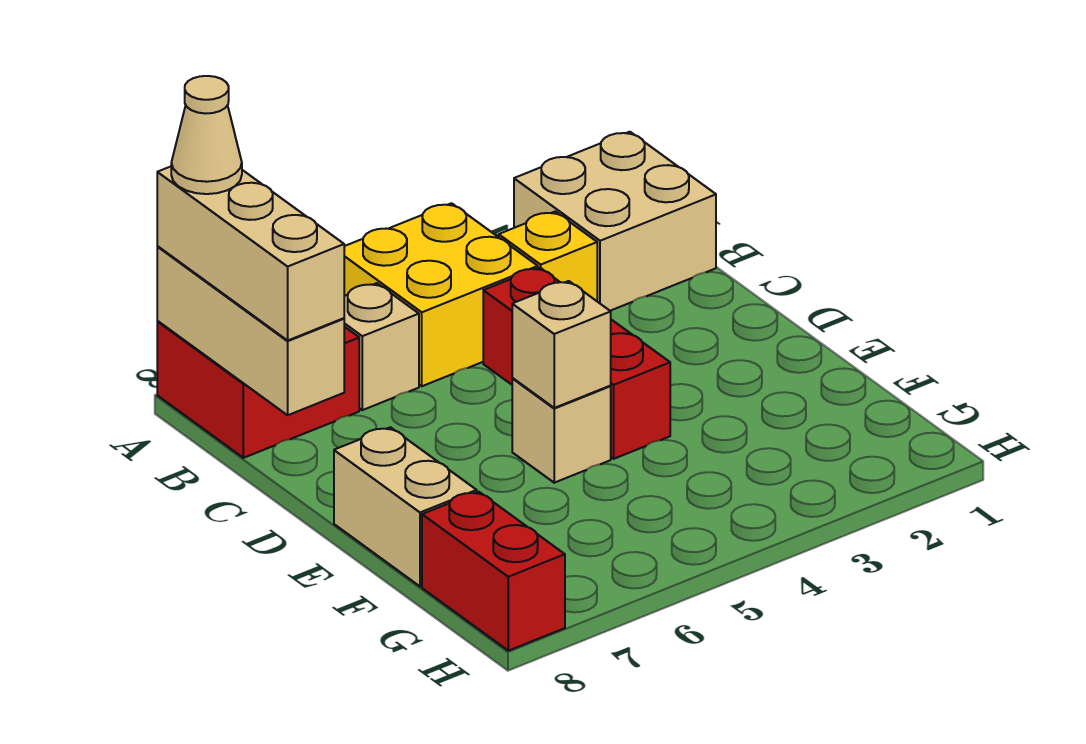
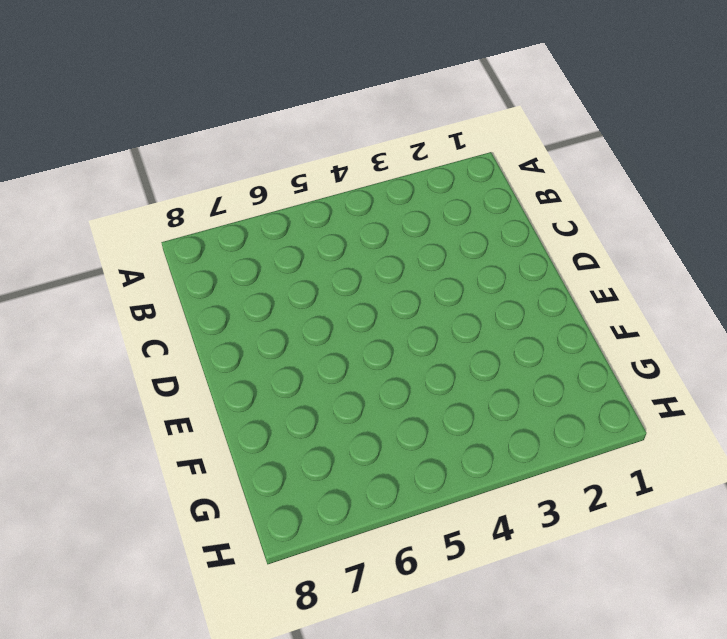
none -> tan 2x2 brick [514,132,716,311]
none -> yellow 2x2 brick [344,203,538,386]
none -> red 2x2 brick [157,321,359,458]

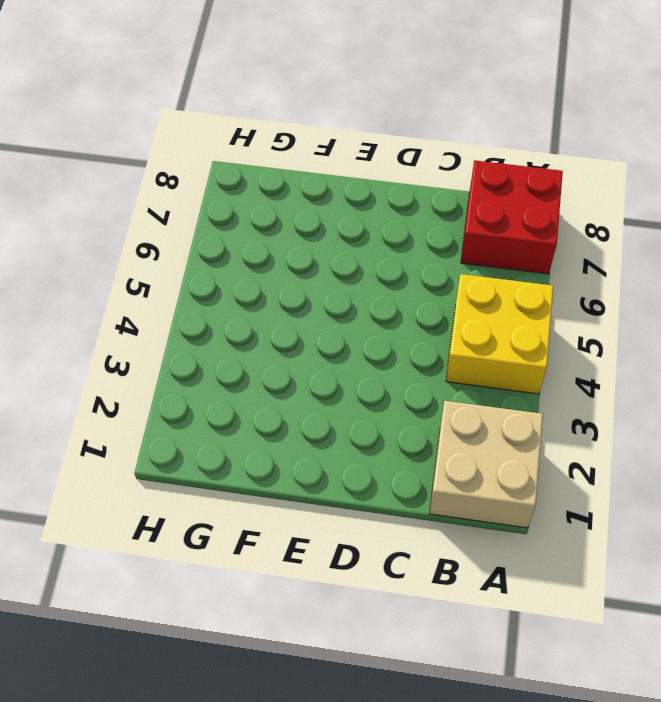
none -> yellow 1x1 brick [499,212,597,301]
none -> tan 1x1 brick [344,283,419,410]
none -> red 1x3 brick [483,268,670,459]

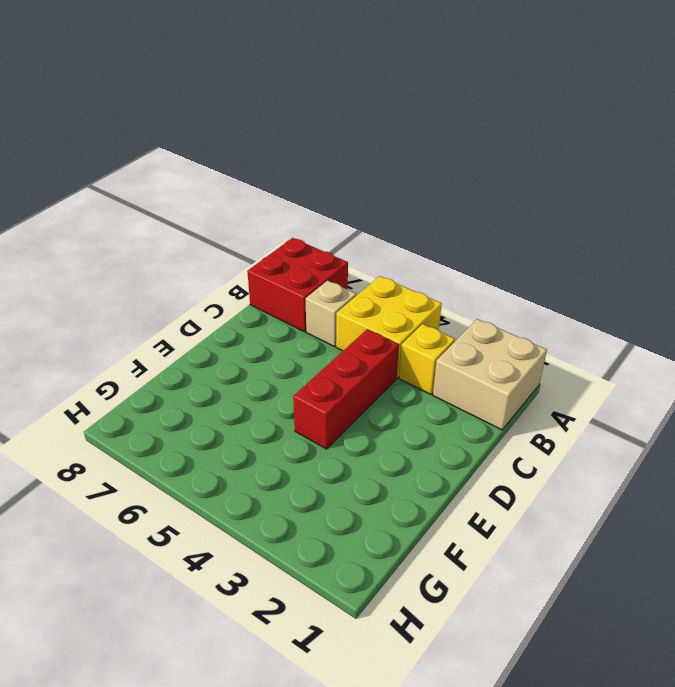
none -> tan 1x1 brick [512,378,611,483]
none -> tan 1x2 brick [334,427,477,586]
none -> red 1x2 brick [422,492,565,651]

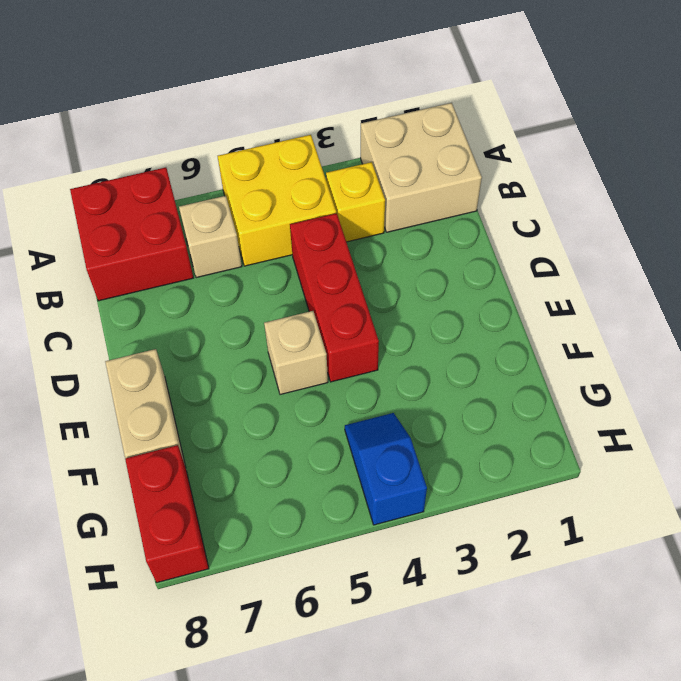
blue 1x2 slope [345,413,427,525] -> none
none -> tan 1x3 brick [157,247,344,415]
none -> tan 1x1 brick [512,281,611,408]
none -> tan 1x3 brick [157,167,344,340]

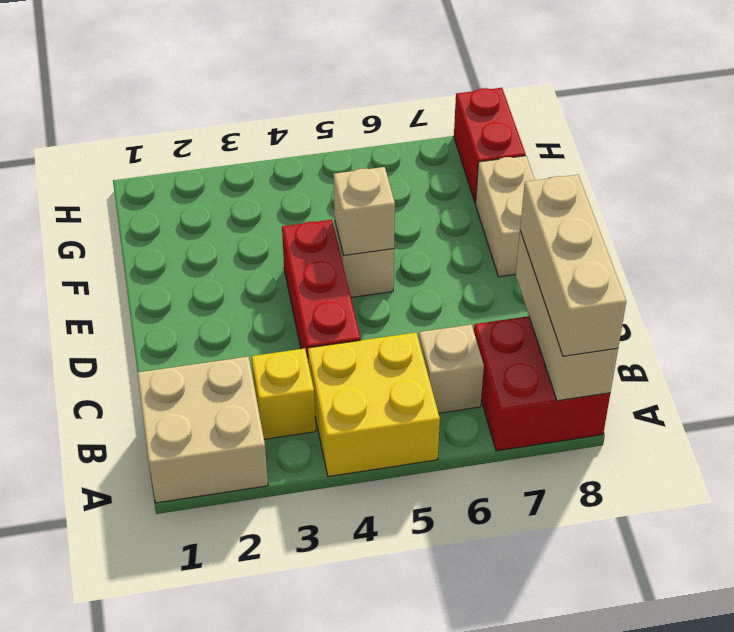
none -> tan 1x1 cone [171,76,242,194]

